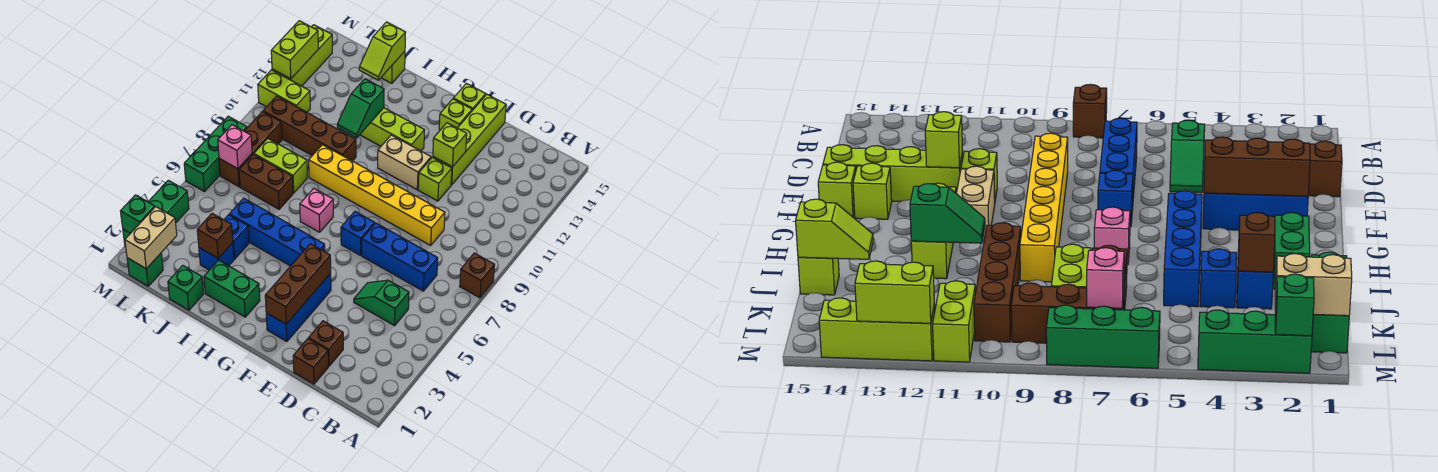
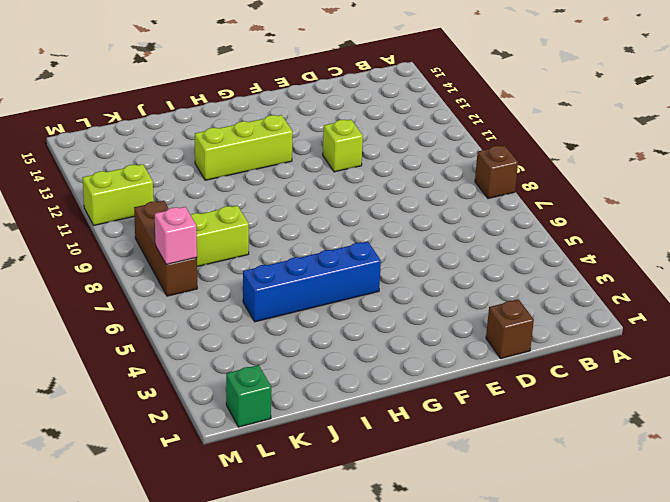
none -> green 1x2 slope [354,280,409,326]
none -> blue 1x3 brick [362,223,438,291]
none -> brown 1x1 brick [309,321,343,366]
none -> yellow 1x6 brick [309,145,445,245]

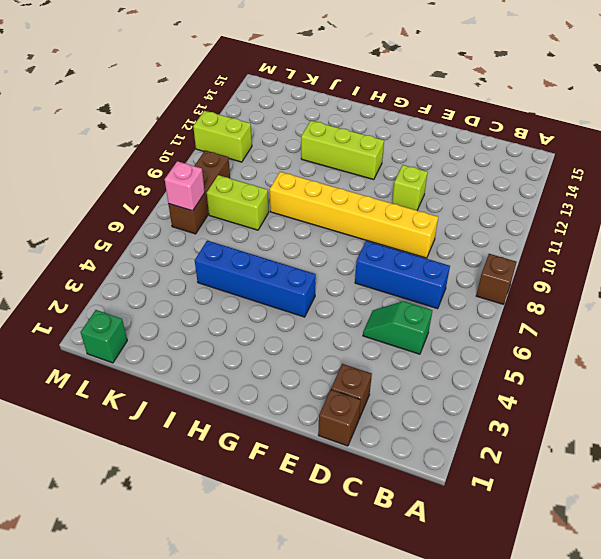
none -> lime 1x4 brick [433,94,506,185]
none -> blue 1x3 brick [266,273,331,341]
none -> blue 1x1 brick [341,212,375,255]
none -> tan 1x2 brick [378,135,431,190]

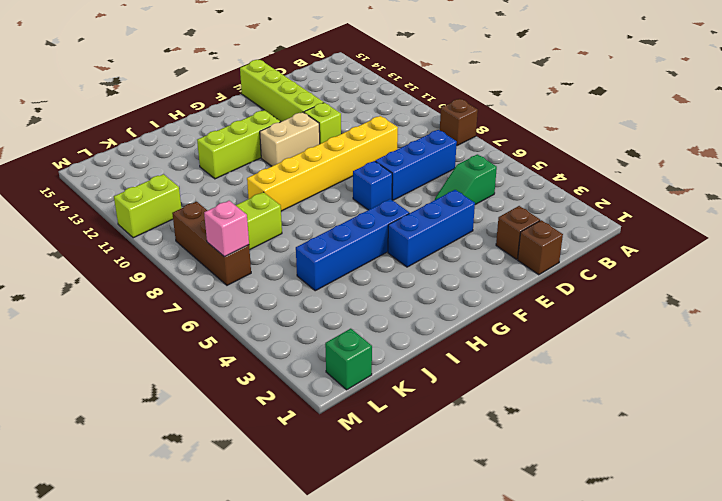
blue 1x3 brick [388,190,475,267] -> blue 1x3 brick turned to [266,273,331,341]
none -> lime 1x1 brick [439,99,472,131]
none -> lime 1x1 brick [453,83,486,110]
none -> green 1x2 brick [204,260,260,317]
none -> pink 1x1 brick [300,188,333,232]

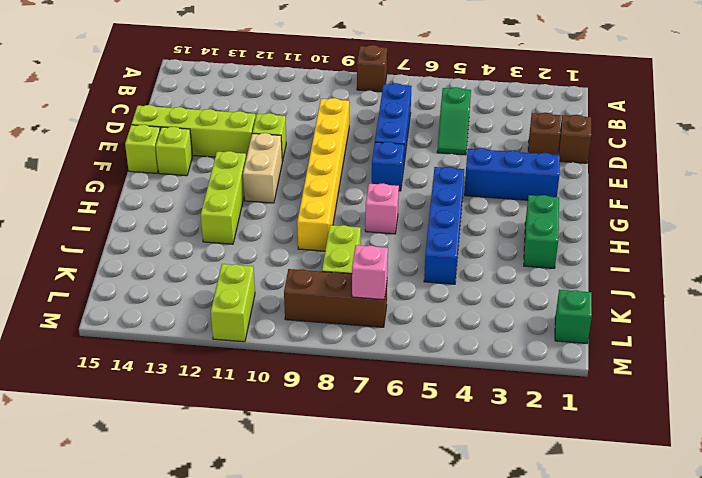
none -> brown 1x4 brick [263,96,356,161]
none -> green 1x1 brick [168,265,204,310]
none -> blue 1x1 brick [199,243,234,270]
none -> blue 1x1 brick [224,215,249,259]

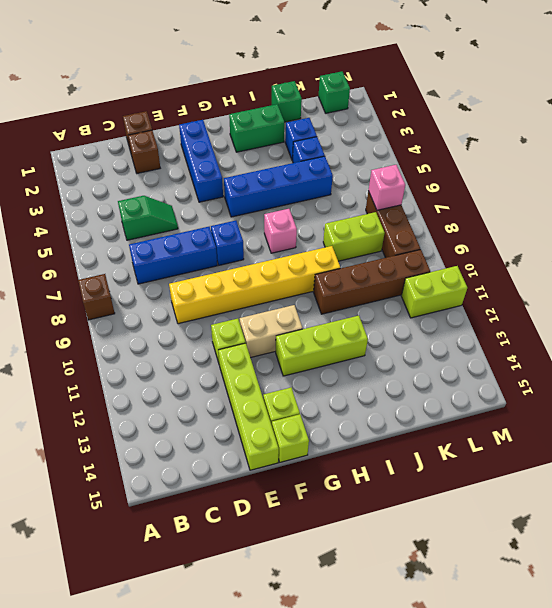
none -> brown 1x2 brick [239,154,293,209]
none -> lime 1x1 brick [381,51,405,83]
none -> green 1x3 brick [123,180,189,247]
none -> green 1x3 brick [184,116,247,192]

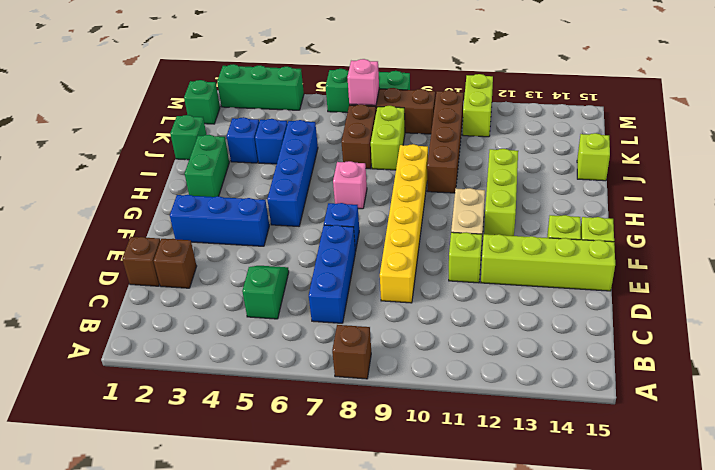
none -> lime 1x3 brick [272,25,332,86]
none -> lime 1x1 brick [433,123,467,167]
none -> brown 1x3 brick [265,244,331,324]
none -> green 1x2 slope [337,79,384,138]

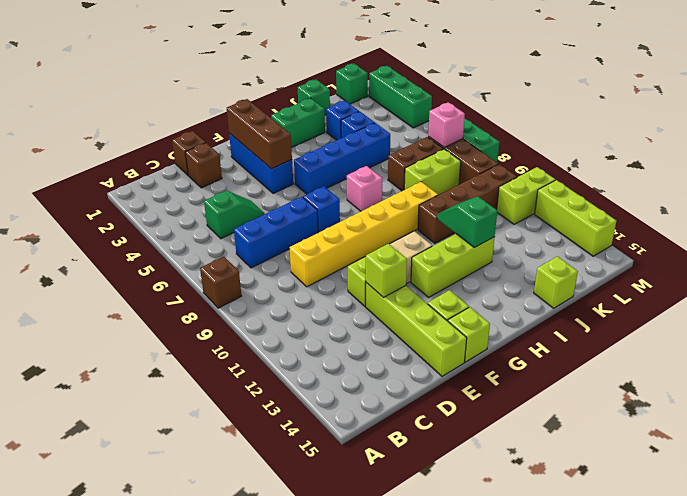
none -> brown 1x1 brick [197,213,233,258]
none -> lime 1x2 slope [359,22,406,80]
none -> tan 1x2 brick [125,207,177,269]
none -> green 1x1 brick [121,195,155,233]

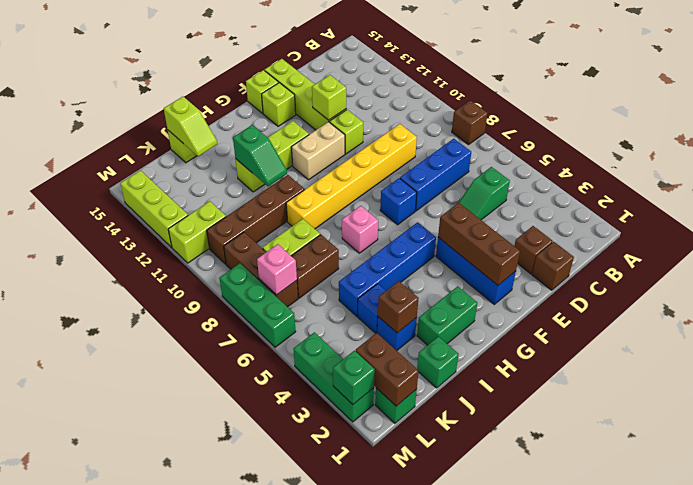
brown 1x2 brick [356,333,419,406] -> tan 1x2 brick [125,207,177,269]
none -> lime 1x2 brick [271,21,318,79]

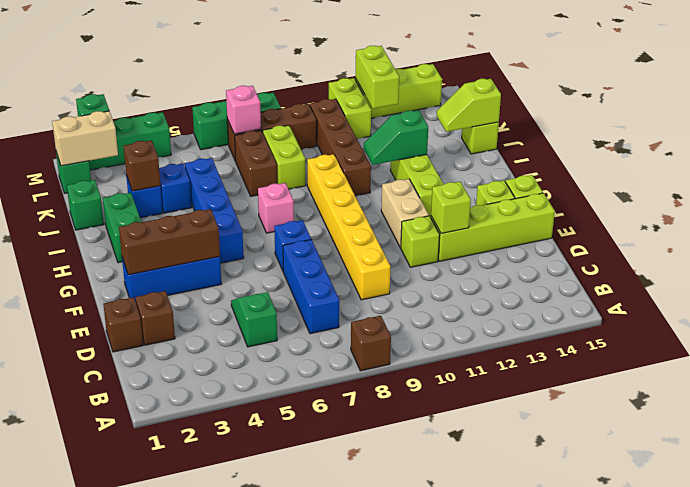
lime 1x2 brick [356,46,399,109] -> lime 1x2 brick turned to [271,21,318,79]

